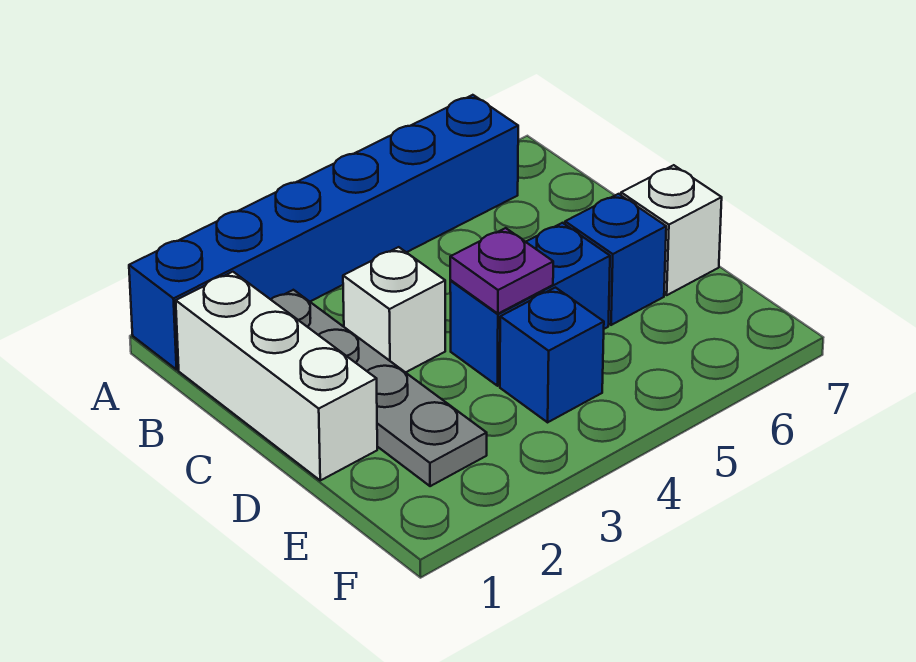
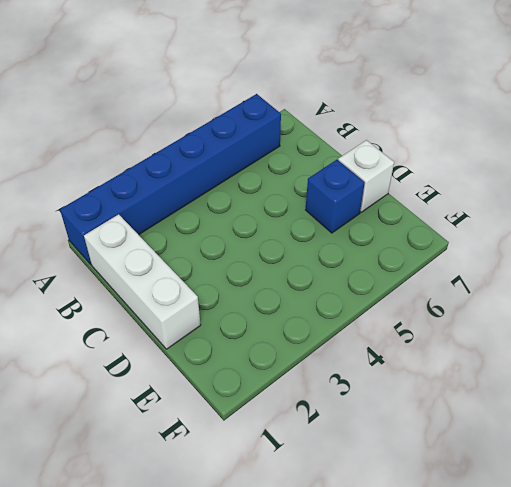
none -> grey 1x4 plate [271,290,487,486]
none -> white 1x1 brick [343,247,445,373]

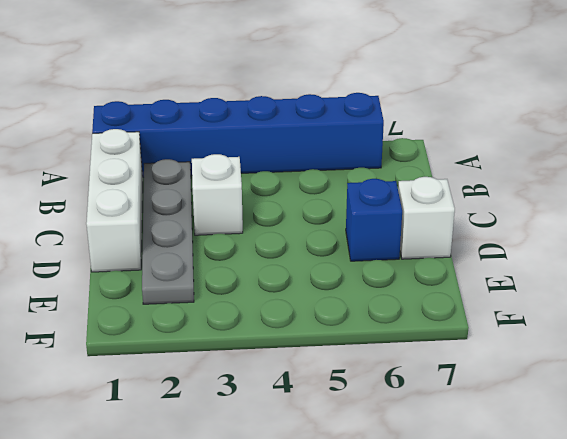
none -> blue 1x2 brick [450,223,610,386]
none -> blue 1x1 brick [500,288,604,422]

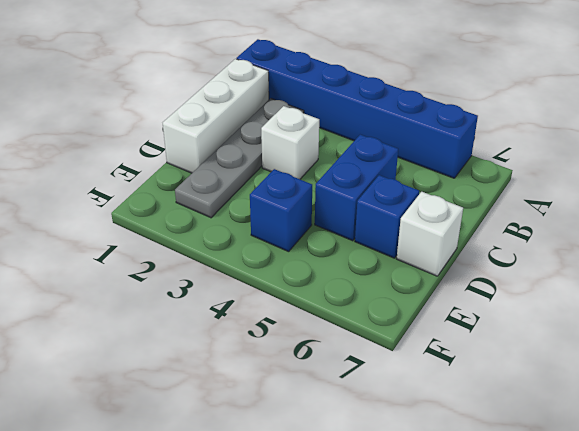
blue 1x2 brick [315,135,398,241] -> blue 1x2 brick turned to [450,223,610,386]
none -> purple 1x1 plate [450,228,553,314]

